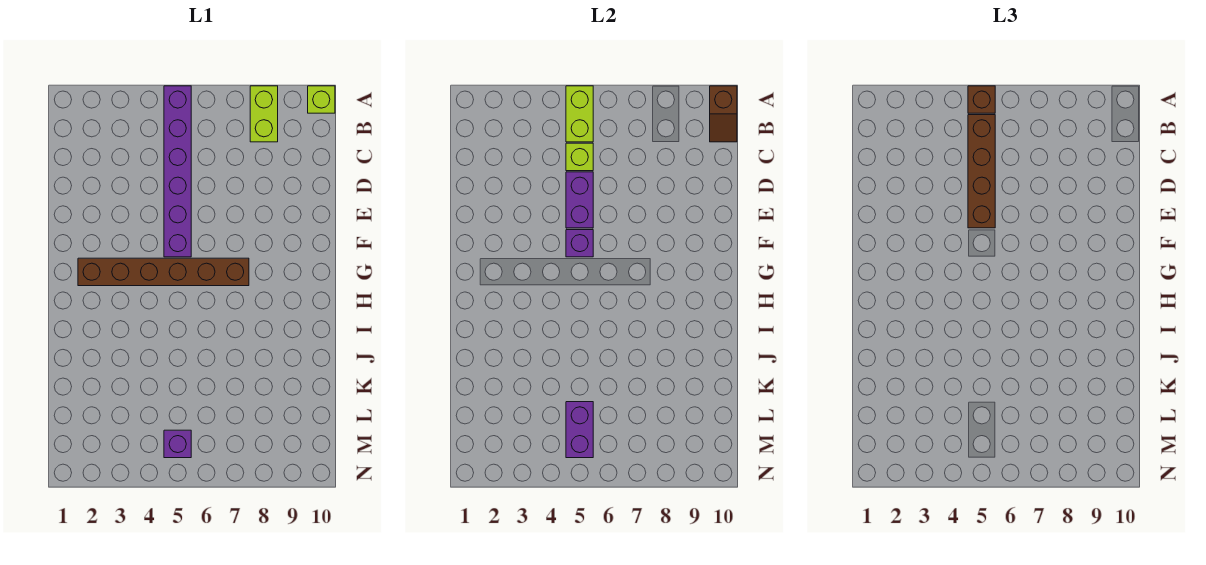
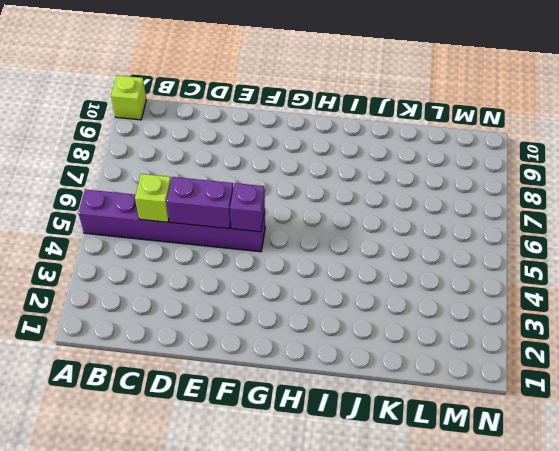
none -> lime 1x2 brick [250,86,278,142]
none -> brown 1x6 brick [78,258,249,286]
none -> purple 1x1 brick [164,430,191,458]

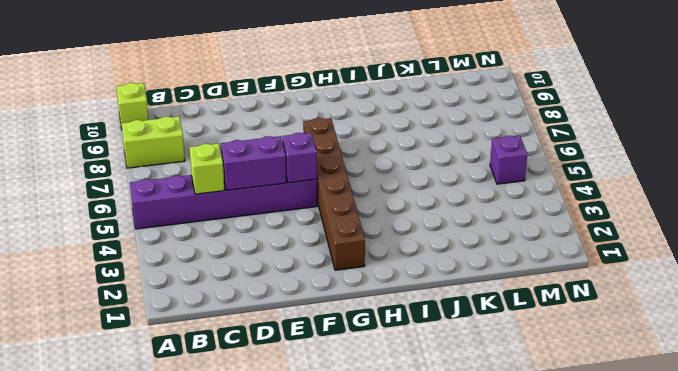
none -> lime 1x2 brick [566,86,593,142]
none -> brown 1x2 slope [710,86,737,142]
none -> purple 1x2 brick [566,402,593,458]

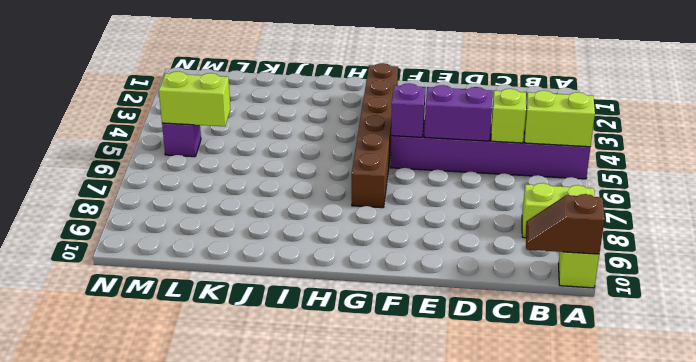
lime 1x2 brick [159,71,230,126] -> purple 1x2 brick [566,402,593,458]
none -> brown 1x1 brick [968,86,995,113]
none -> brown 1x4 brick [968,115,995,228]

